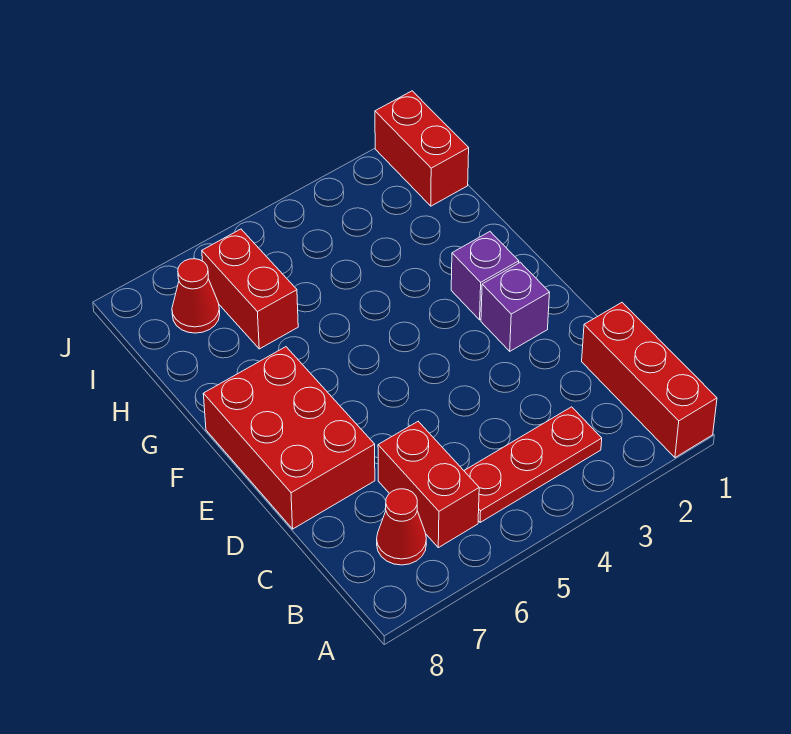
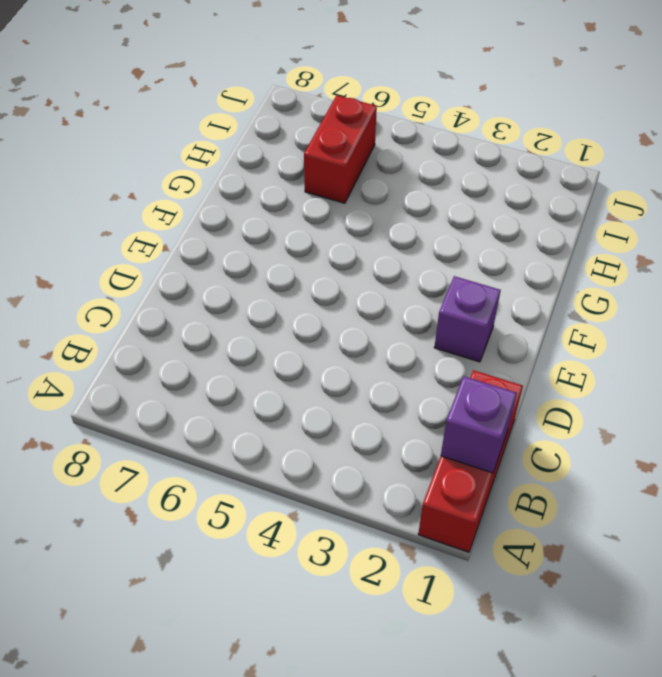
purple 1x1 brick [441,376,517,473] -> purple 1x1 brick moved to [451,232,519,320]
none -> red 1x3 plate [464,407,602,523]
none -> red 1x2 brick [378,422,479,548]

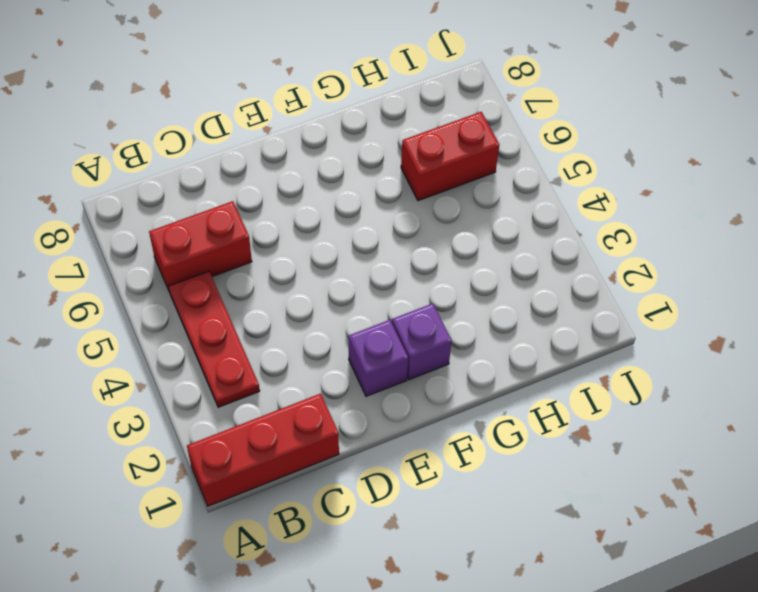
none -> red 1x1 cone [377,489,426,565]
none -> red 2x3 brick [203,347,375,529]

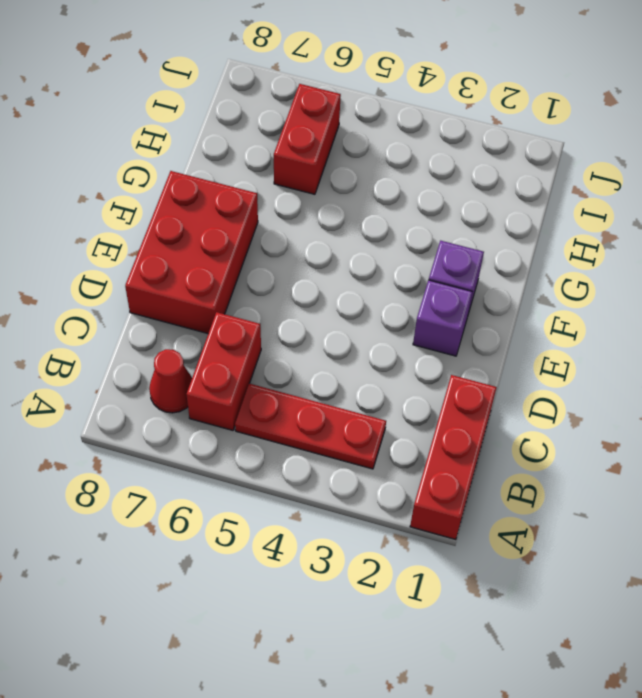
none -> red 1x2 brick [375,91,469,206]
none -> red 1x1 cone [172,258,220,333]

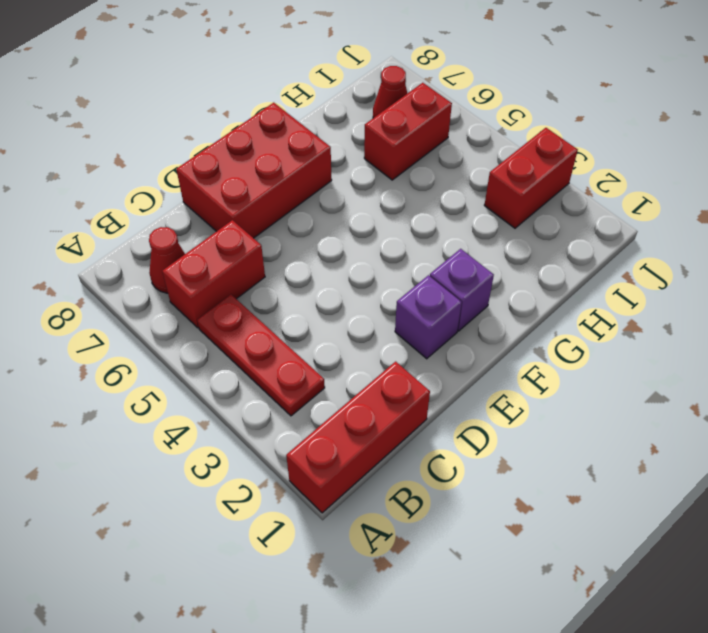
red 1x2 brick [484,128,578,228] -> red 1x2 brick moved to [375,91,469,206]

